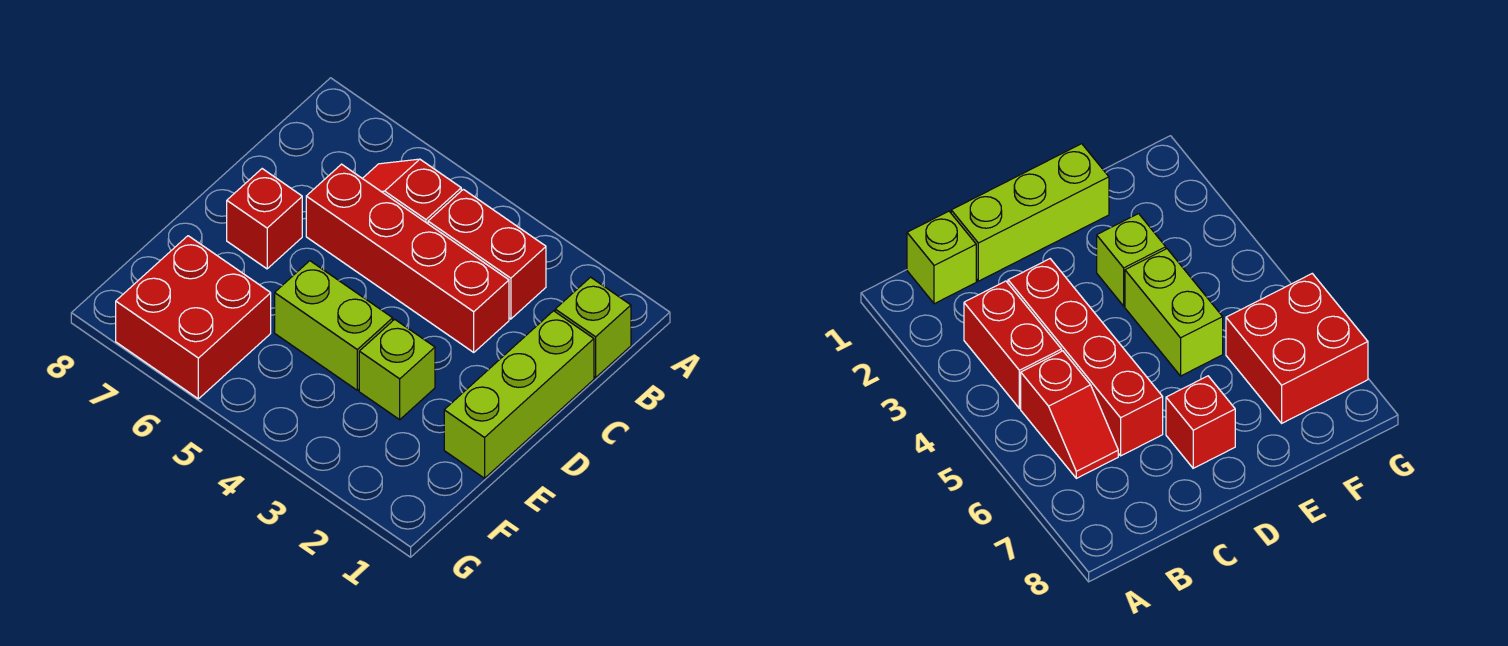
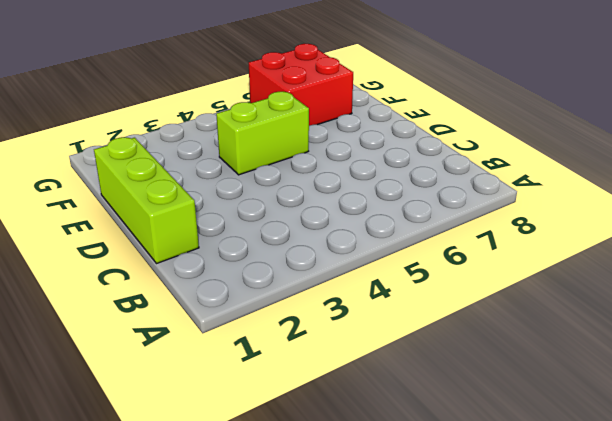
none -> lime 1x1 brick [555,277,631,377]
none -> red 1x2 brick [428,189,546,319]

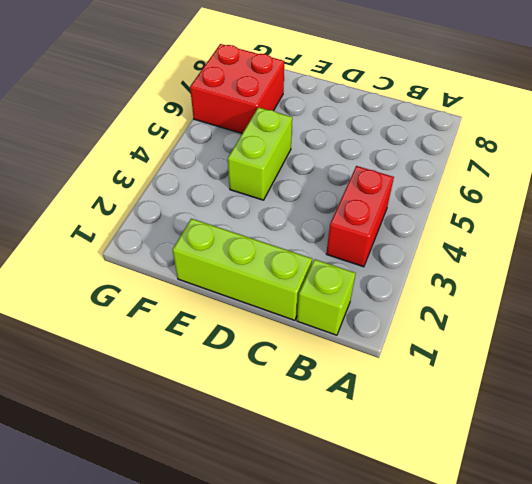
none -> red 1x2 slope [362,159,461,224]
none -> red 1x4 brick [306,164,509,352]

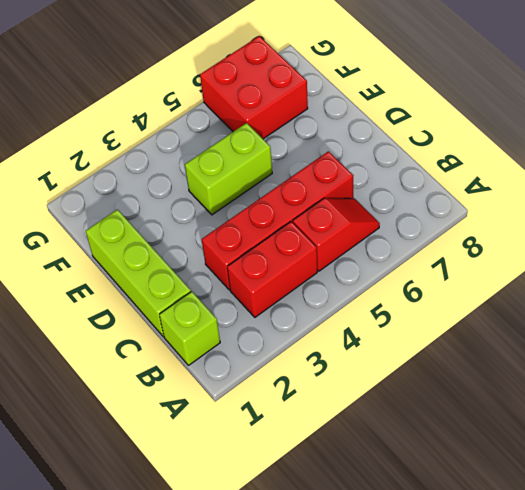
none -> red 1x1 brick [227,169,302,269]
none -> lime 1x1 brick [359,319,435,420]

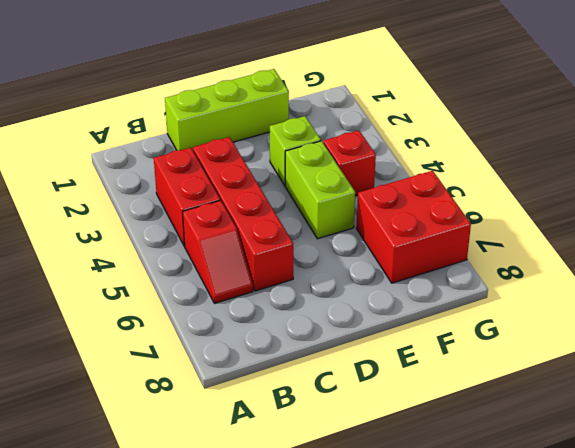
red 1x1 brick [323,130,376,196] -> red 1x1 brick moved to [227,169,302,269]
none -> lime 1x1 brick [555,277,631,377]

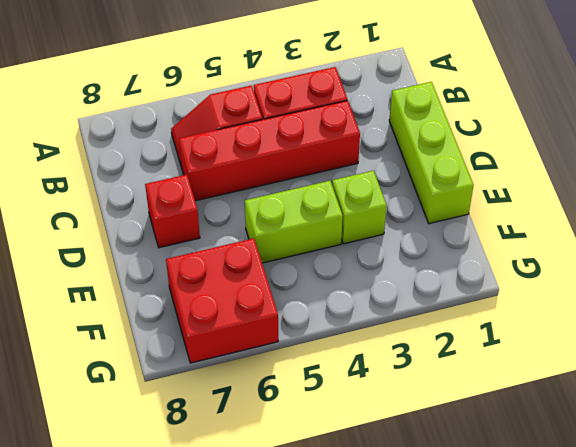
none -> lime 1x1 brick [555,277,631,377]

